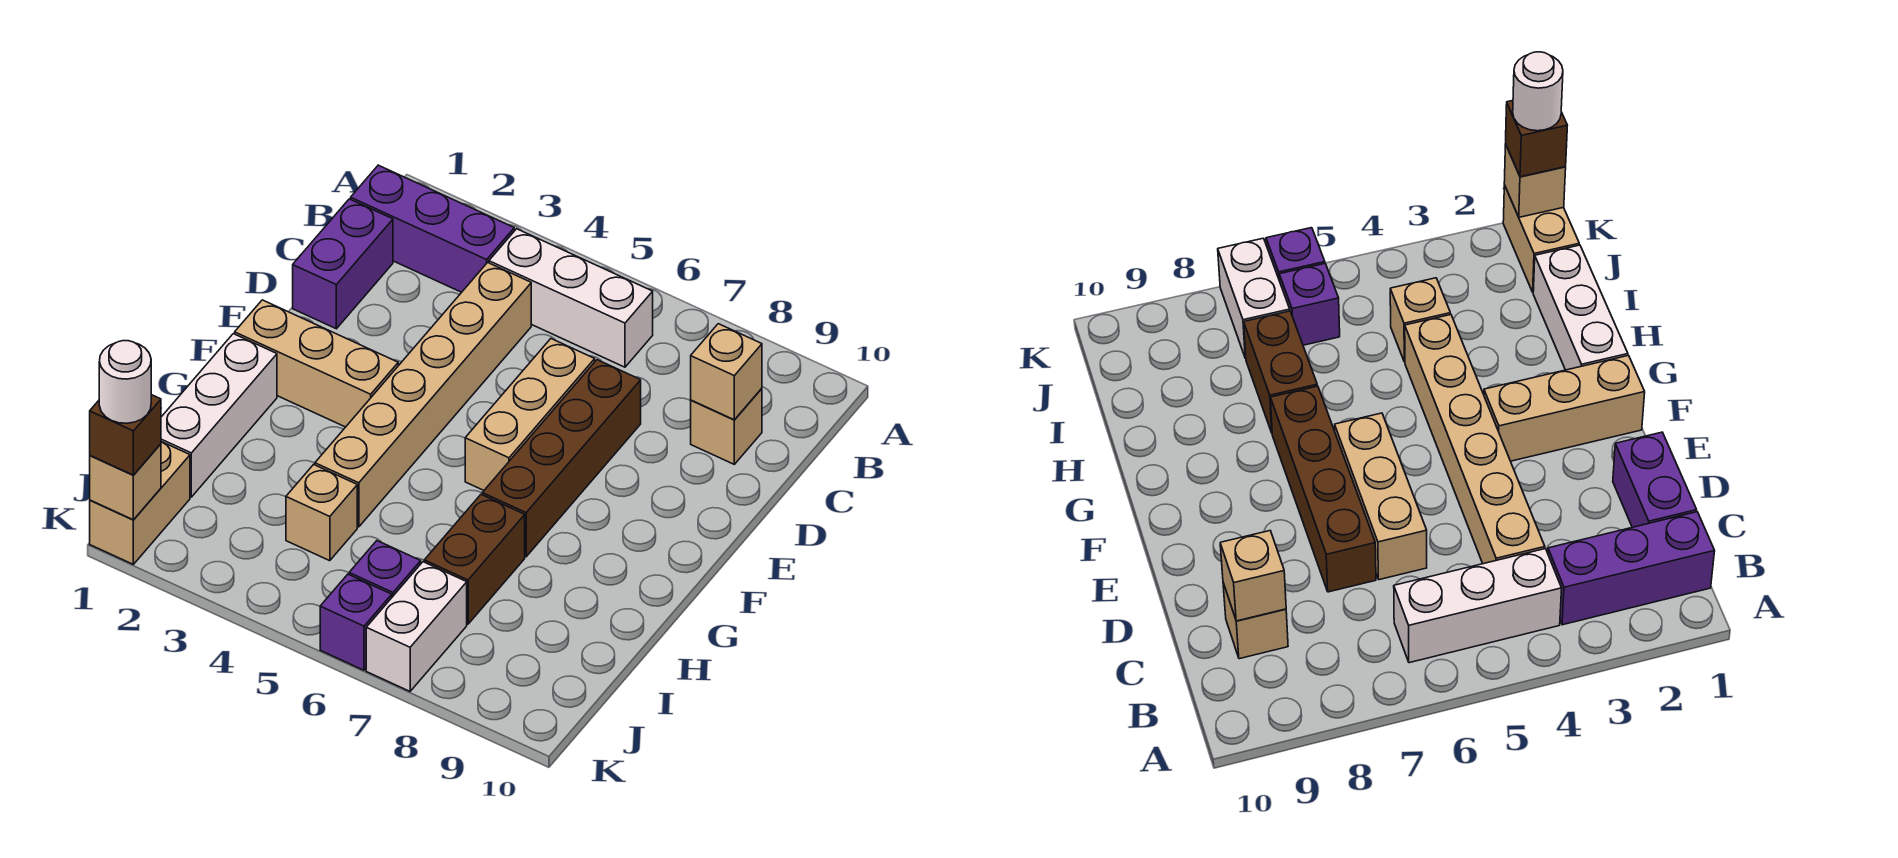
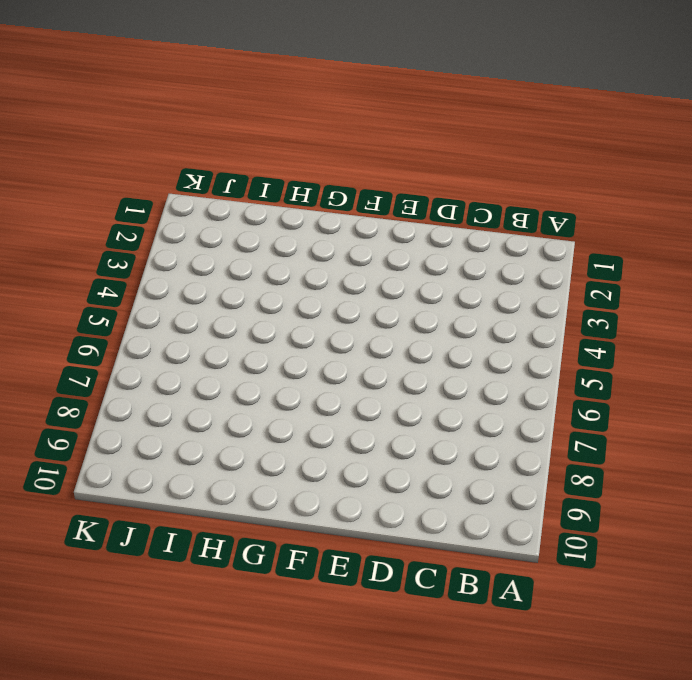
none -> purple 1x3 brick [351,165,514,292]
none -> white 1x3 brick [489,229,653,367]
none -> purple 1x2 brick [293,199,393,329]

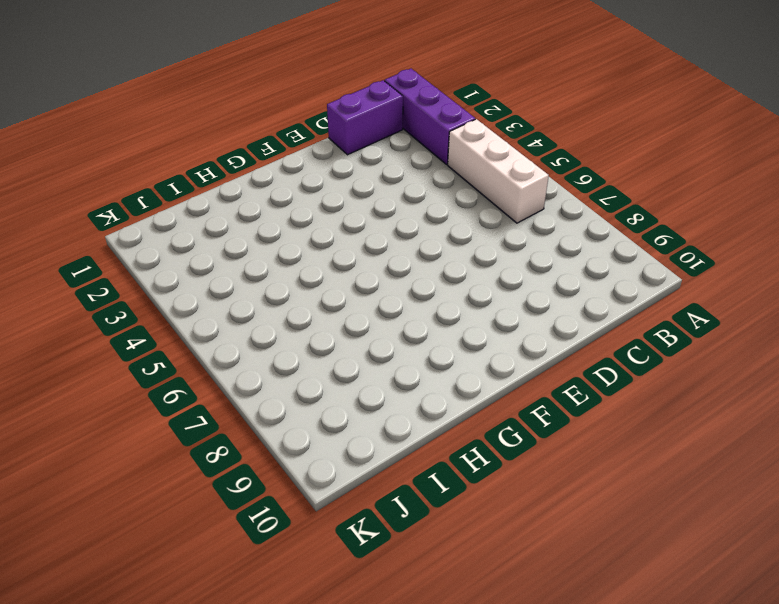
none -> tan 1x6 brick [315,262,531,527]
none -> tan 1x1 brick [691,389,762,464]
none -> tan 1x3 brick [465,339,595,490]

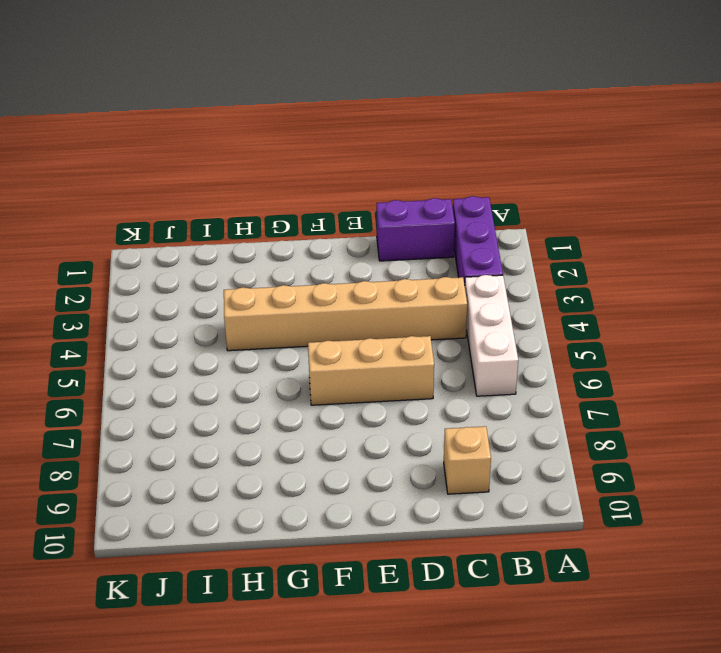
none -> brown 1x4 brick [482,360,641,557]
none -> tan 1x3 brick [235,300,398,427]
none -> white 1x3 brick [161,334,277,497]

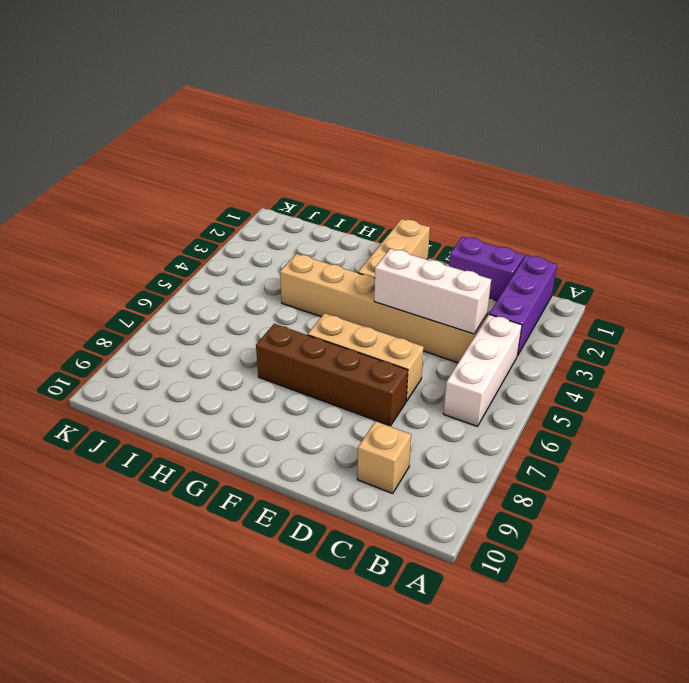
white 1x3 brick [374,249,491,334] -> white 1x3 brick moved to [161,334,277,497]
none -> brown 1x2 brick [424,495,525,624]
none -> tan 1x1 brick [286,465,357,561]
none -> tan 1x2 brick [90,442,190,564]

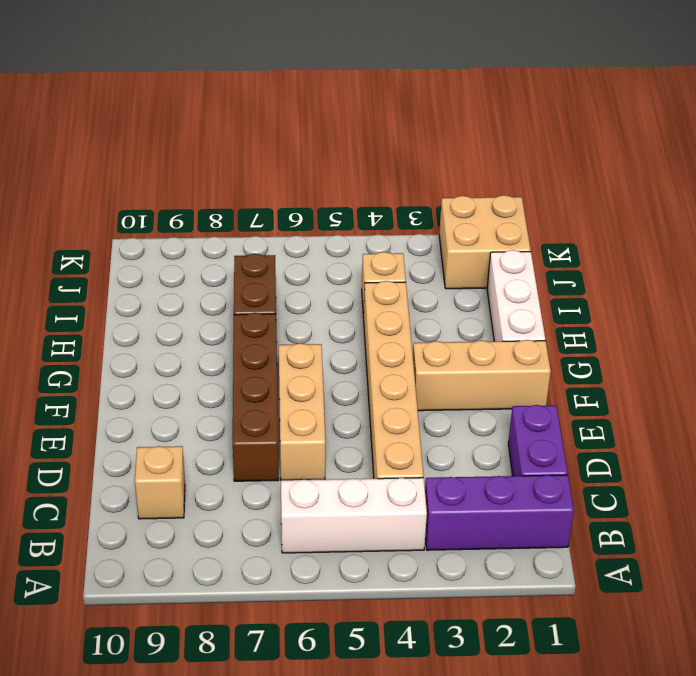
tan 2x2 brick [439,195,531,289] -> tan 1x2 brick [90,442,190,564]
none -> purple 1x1 brick [349,541,421,597]
none -> white 1x2 brick [366,562,467,691]
none -> purple 1x1 brick [320,574,392,670]

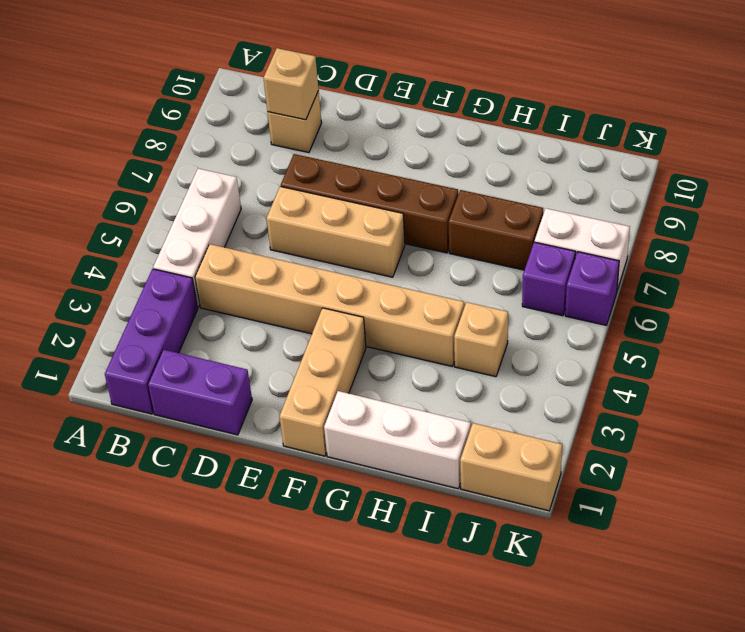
none -> tan 1x1 brick [90,444,161,520]
none -> brown 1x1 brick [90,395,161,475]
none -> white 1x1 round brick [99,341,151,423]

